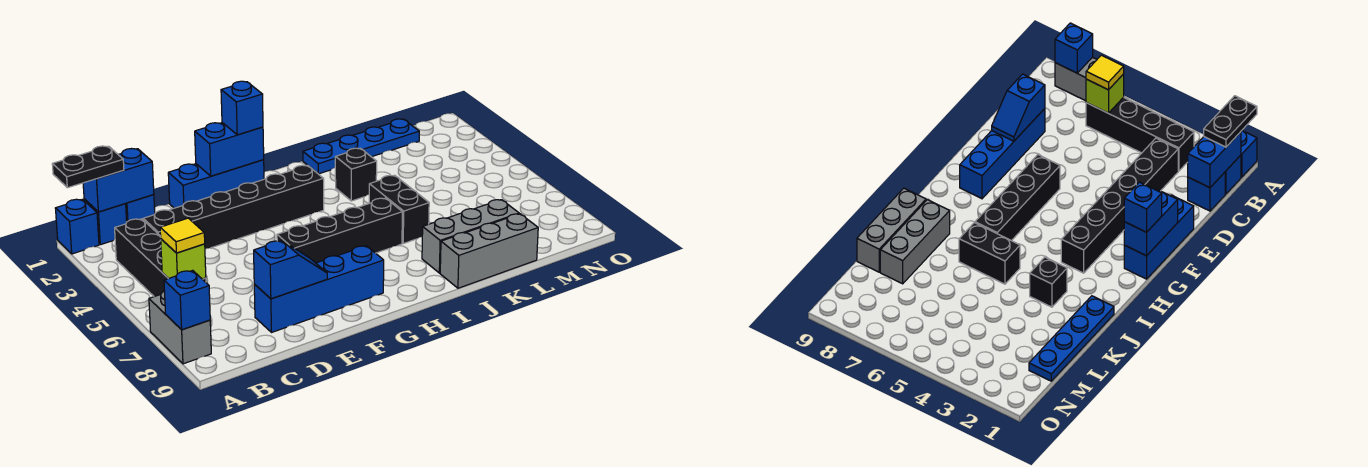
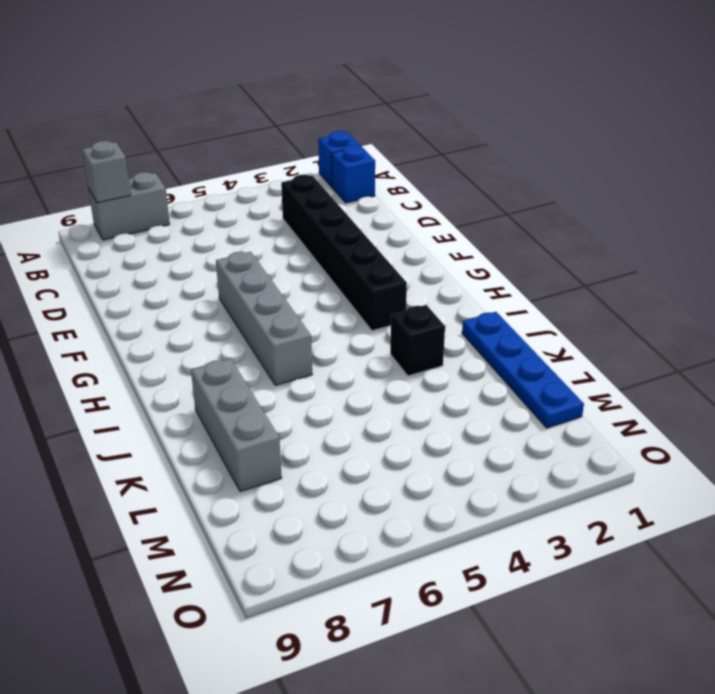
grey 1x1 brick [82,141,131,203] -> blue 1x1 brick [164,270,210,330]
grey 1x4 brick [216,252,312,385] -> black 1x4 brick [277,198,402,263]
none -> black 1x4 brick [115,219,206,297]
none -> blue 1x1 brick [126,195,155,222]
none -> blue 1x4 brick [254,246,384,333]

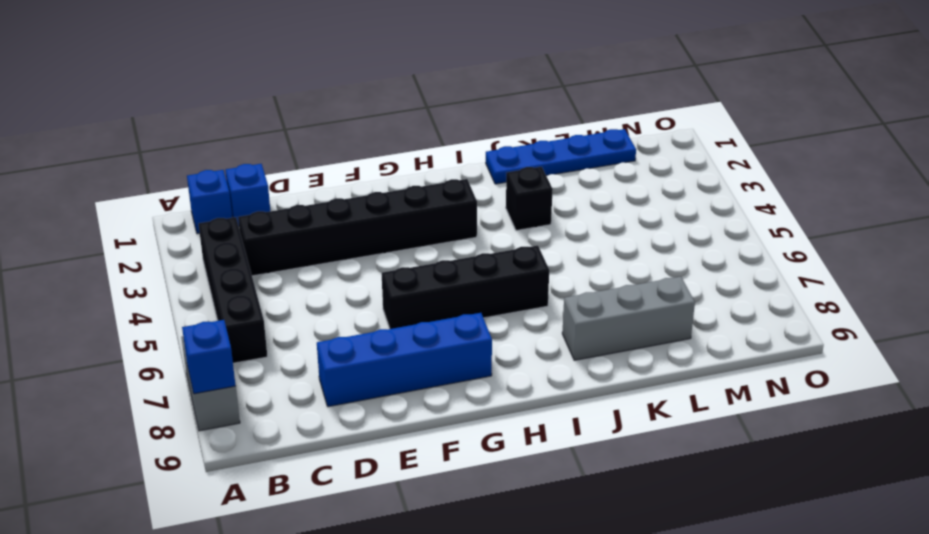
none -> blue 1x1 brick [55,199,99,254]
none -> blue 1x3 brick [168,160,264,208]
none -> black 1x2 brick [369,175,429,243]

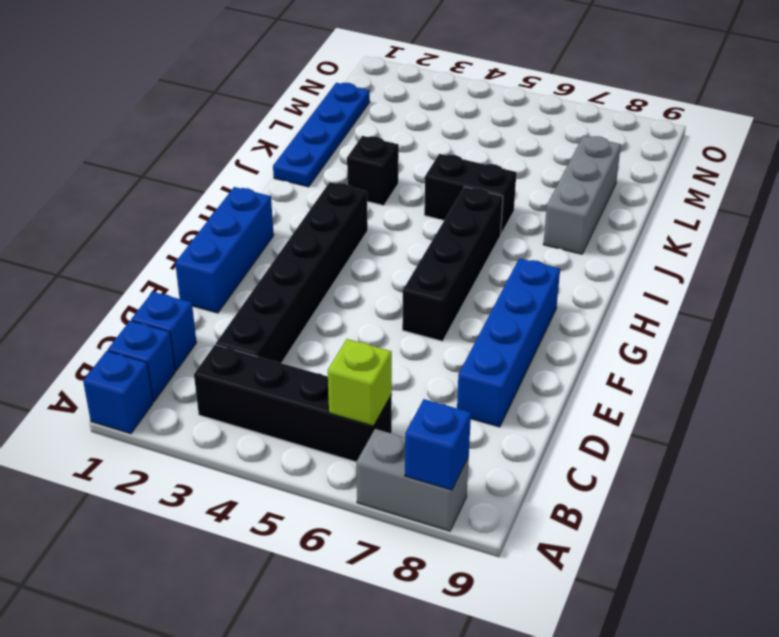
none -> grey 1x3 brick [440,214,538,288]
none -> blue 1x2 brick [83,149,154,212]
none -> blue 1x2 slope [254,241,327,299]

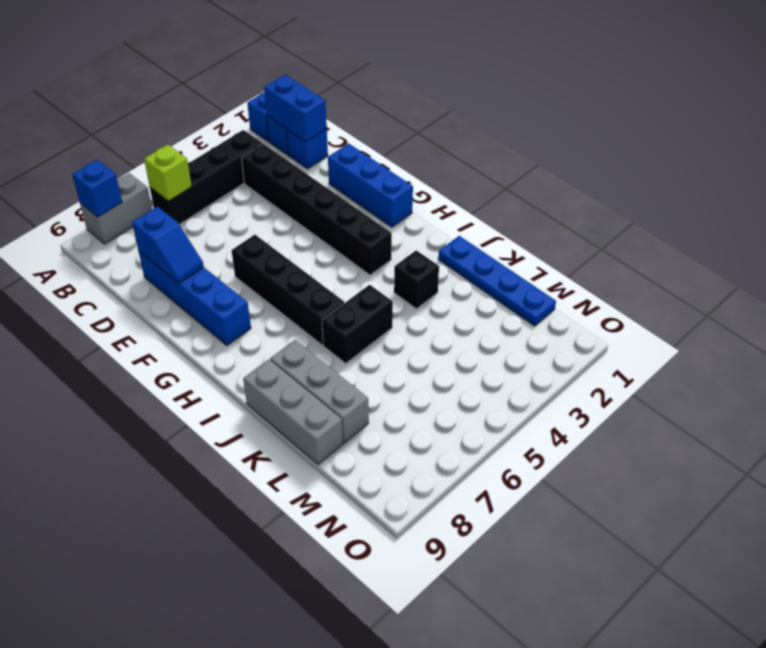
none -> blue 1x2 brick [195,123,264,176]
none -> black 1x2 plate [52,146,124,188]
none -> yellow 1x1 tile [160,218,205,253]

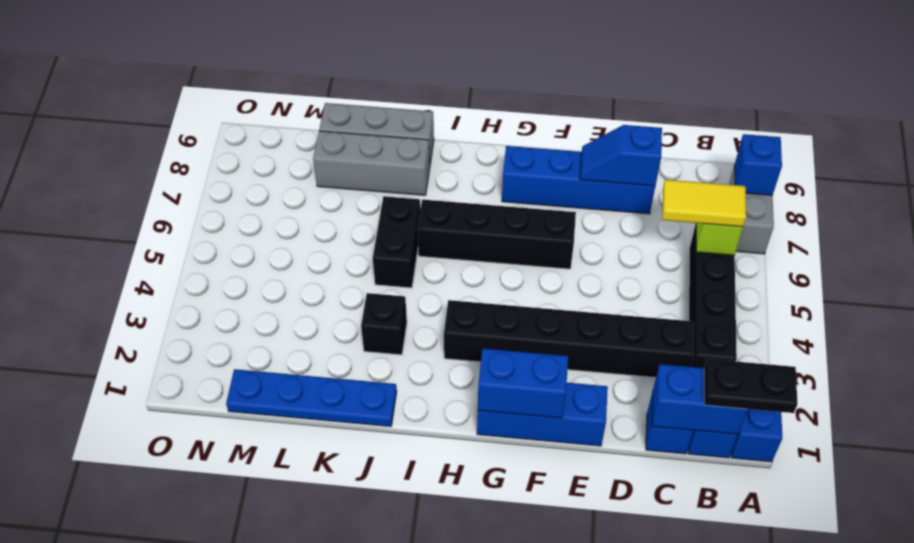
yellow 1x2 tile [662,180,746,227] -> yellow 1x1 tile [160,218,205,253]
none -> blue 1x1 brick [221,81,263,135]

